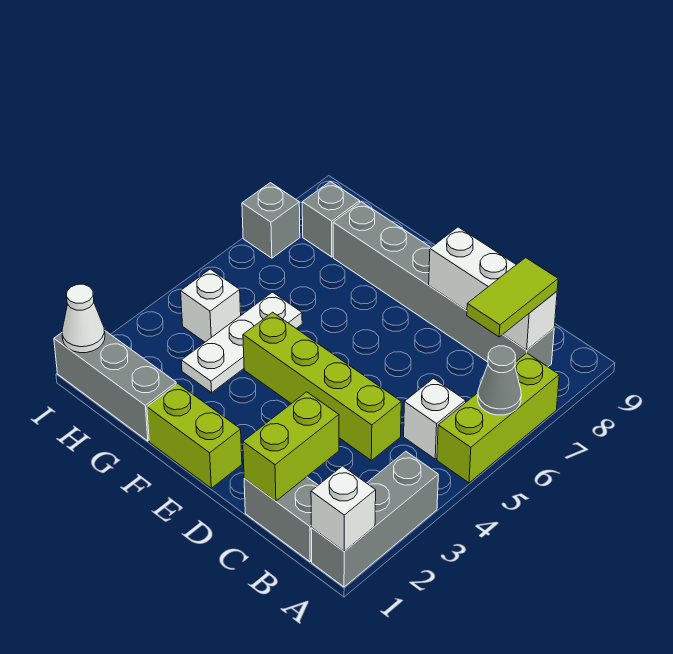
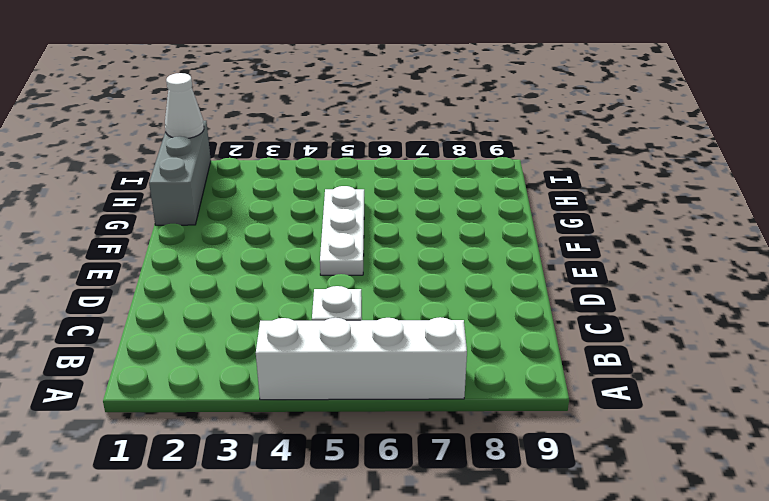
white 1x4 brick [256,317,467,400] -> lime 1x3 brick [437,353,559,483]
white 1x3 plate [320,186,364,275] -> white 1x3 plate turned to [181,292,302,393]
none -> grey 1x3 brick [311,451,438,587]
none -> grey 1x2 brick [244,477,318,562]
none -> grey 1x6 brick [333,202,554,367]

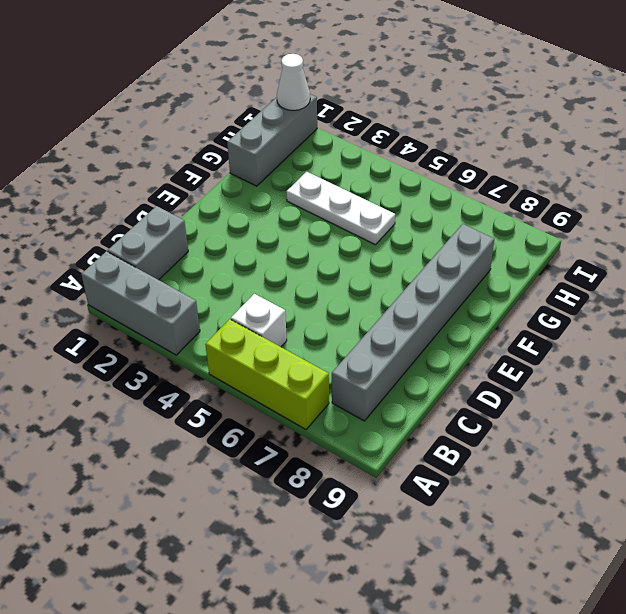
none -> lime 1x4 brick [243,312,401,460]
none -> lime 1x2 brick [147,384,242,488]
none -> white 1x1 brick [181,269,241,342]

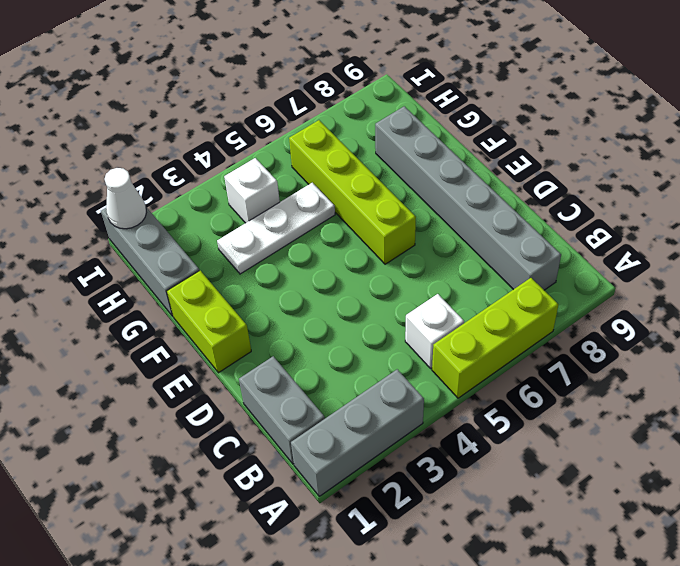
lime 1x4 brick [289,120,416,264] -> lime 1x4 brick moved to [243,312,401,460]
none -> grey 1x1 brick [302,181,360,257]
none -> grey 1x1 brick [242,183,300,258]
none -> white 1x1 brick [311,466,376,551]

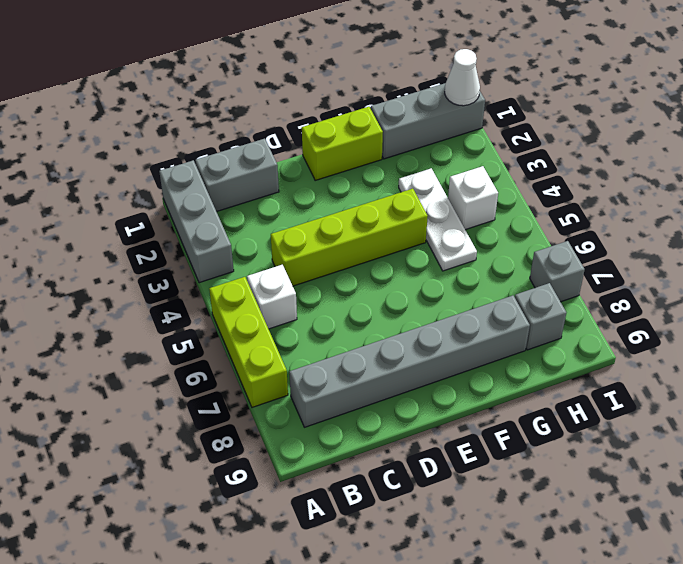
none -> white 1x1 brick [311,466,376,551]
none -> grey 1x1 cone [478,346,521,415]
none -> white 1x3 brick [429,227,557,350]

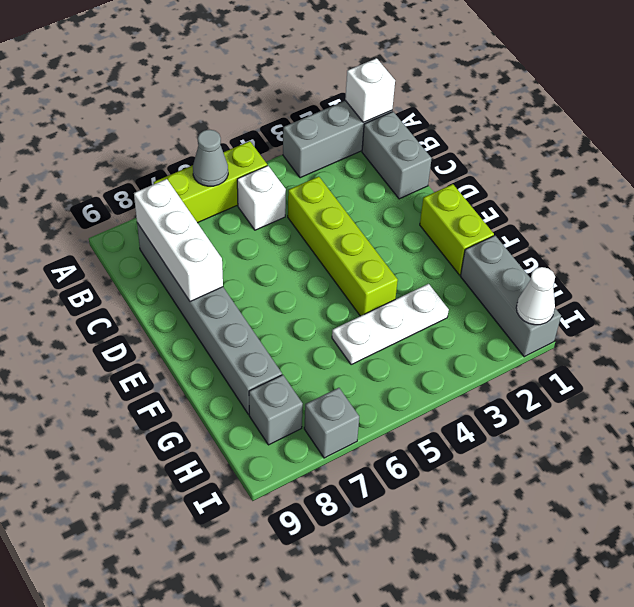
none -> white 1x1 brick [181,269,241,342]
none -> lime 1x2 brick [243,392,339,501]
none -> lime 1x2 tile [467,258,558,337]

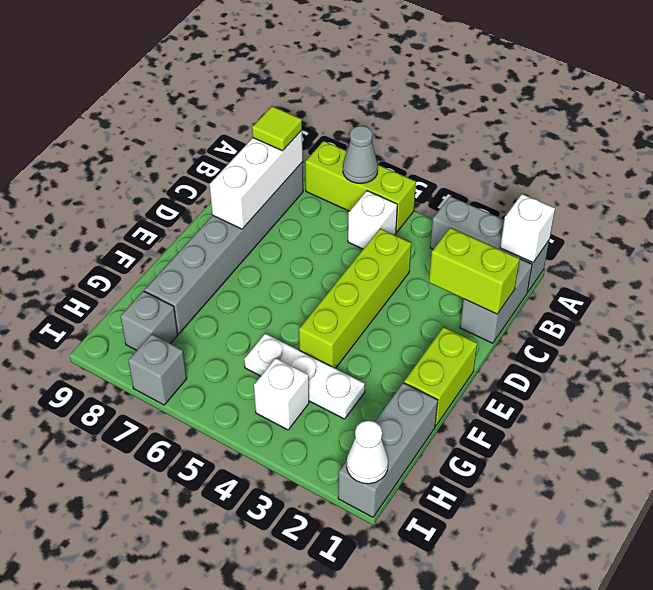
lime 1x1 tile [252,106,302,151] -> lime 1x2 tile [467,258,558,337]

